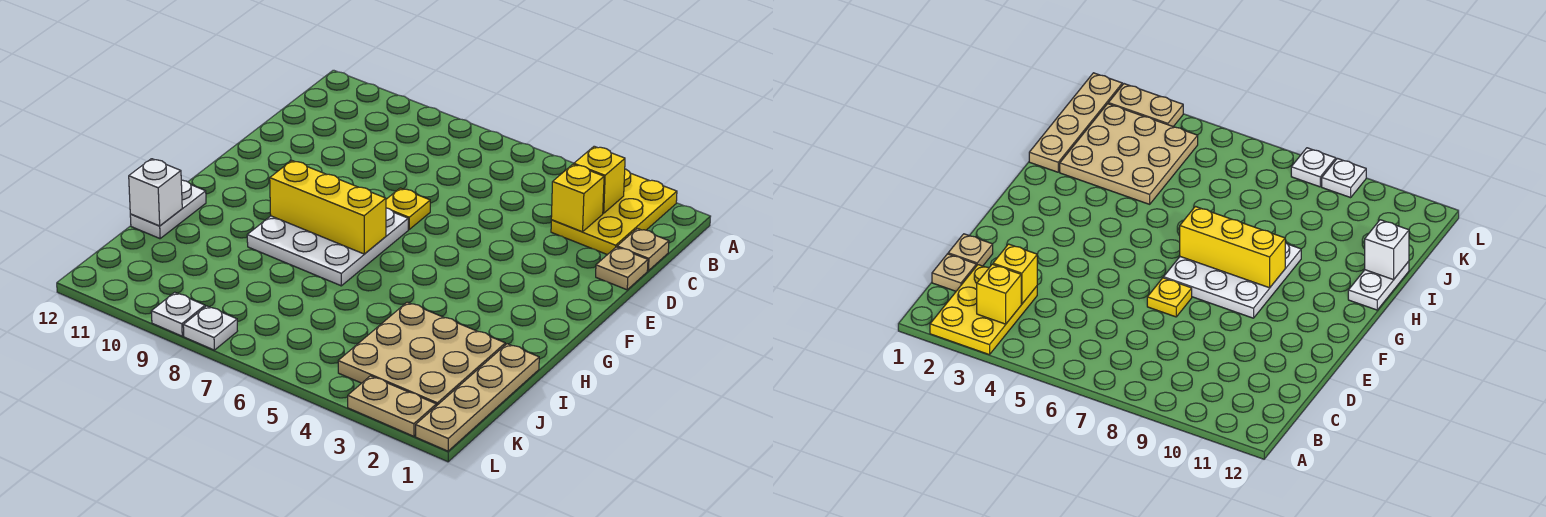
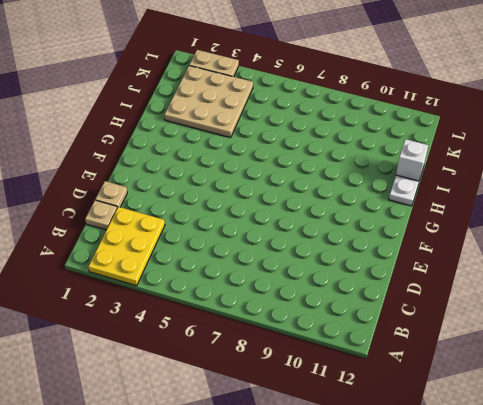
none -> yellow 1x1 plate [386,188,430,229]
none -> white 3x3 plate [247,208,408,286]
none -> tan 1x4 plate [416,344,539,451]

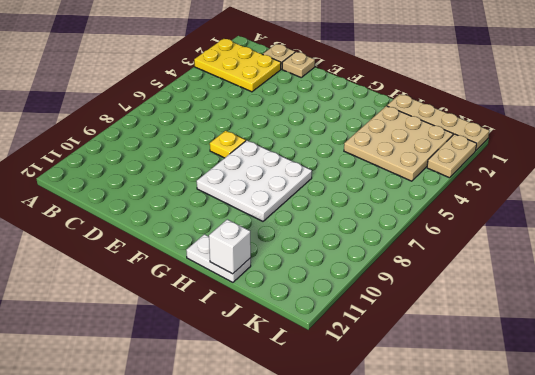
none -> white 1x1 plate [183,306,237,350]
none -> white 1x1 plate [151,292,205,336]
none -> yellow 1x1 brick [574,146,625,213]

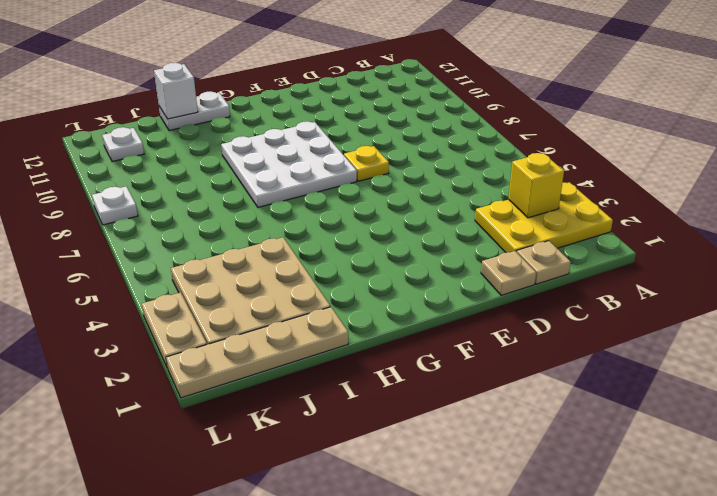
white 1x1 plate [102,127,144,162] -> white 1x1 plate moved to [151,292,205,336]
none -> yellow 1x1 brick [551,164,604,232]
none -> yellow 1x3 brick [270,161,386,254]

